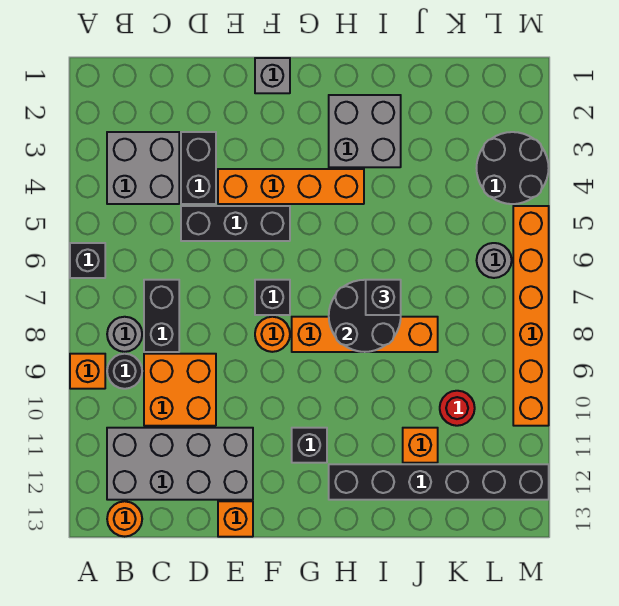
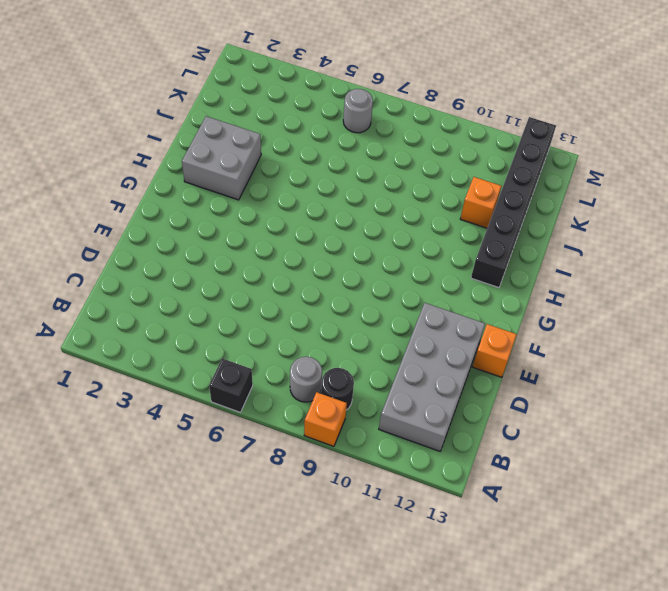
none -> grey 2x2 brick [107,132,179,204]
none -> orange 1x1 round brick [107,501,142,537]
none -> black 1x2 brick [144,280,179,352]

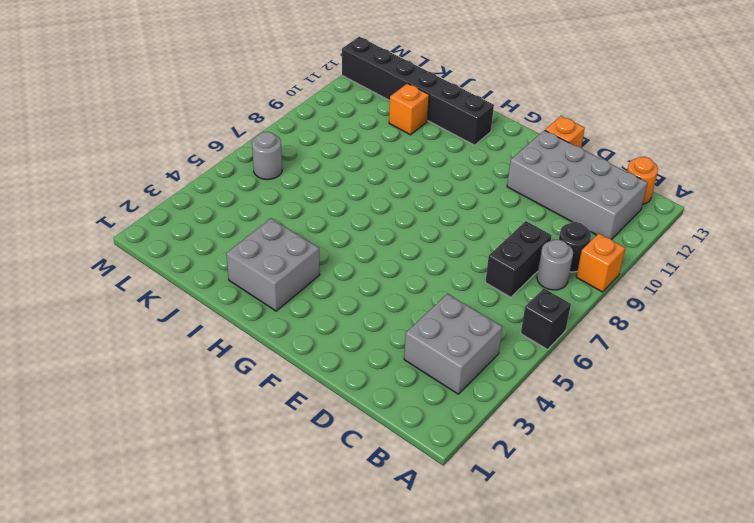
none -> orange 2x2 brick [144,354,216,426]
none -> black 1x2 brick [181,132,216,204]
none -> black 1x3 brick [181,206,290,241]

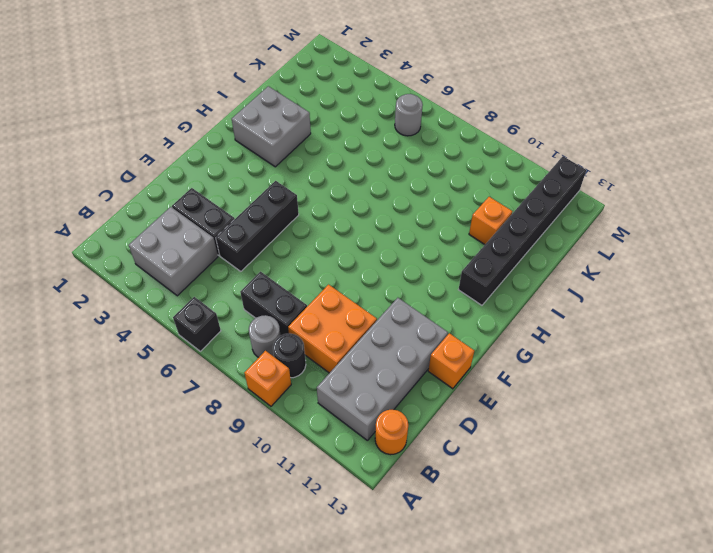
none -> orange 1x4 brick [218,169,364,204]
none -> grey 1x1 brick [255,58,290,93]
none -> black 1x1 brick [255,280,290,315]

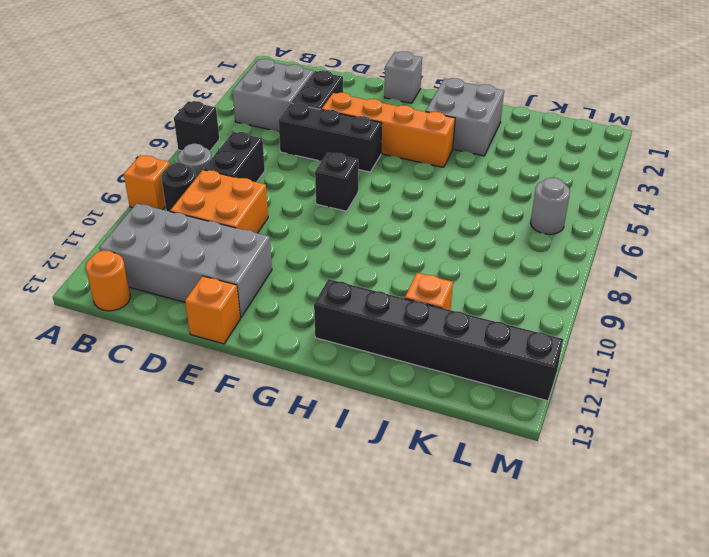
none -> orange 1x1 round brick [255,317,290,352]
none -> orange 1x4 brick [292,317,438,352]
none -> black 1x1 brick [292,428,327,463]

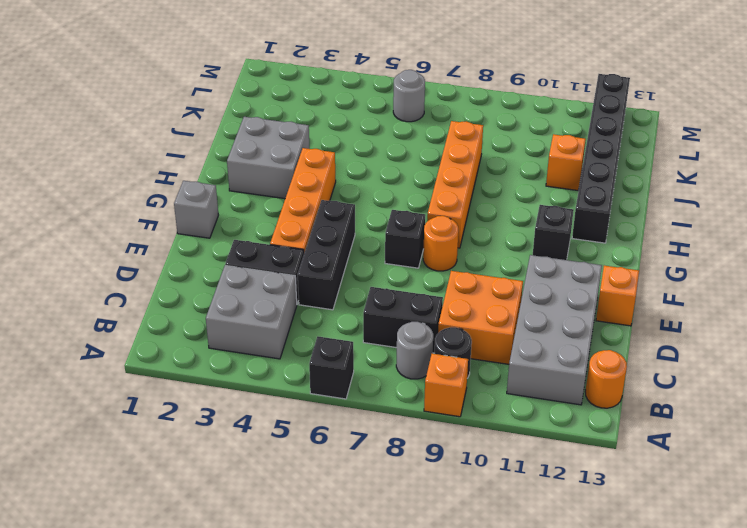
none -> red 1x1 round brick [440,391,475,426]
none -> black 2x2 round brick [477,132,549,204]
none -> orange 1x6 brick [513,206,549,426]

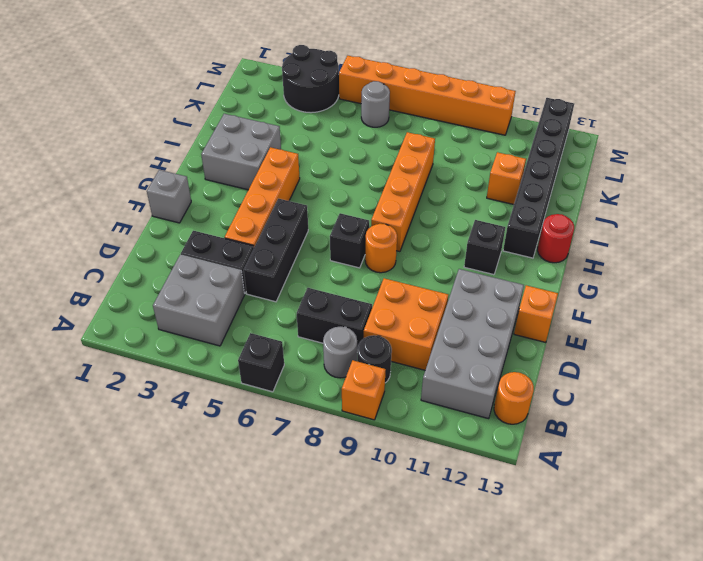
red 1x1 round brick [538,214,574,263] -> red 1x1 round brick moved to [440,391,475,426]
none -> black 2x2 round brick [329,280,401,352]
none -> black 1x1 brick [366,280,401,315]

